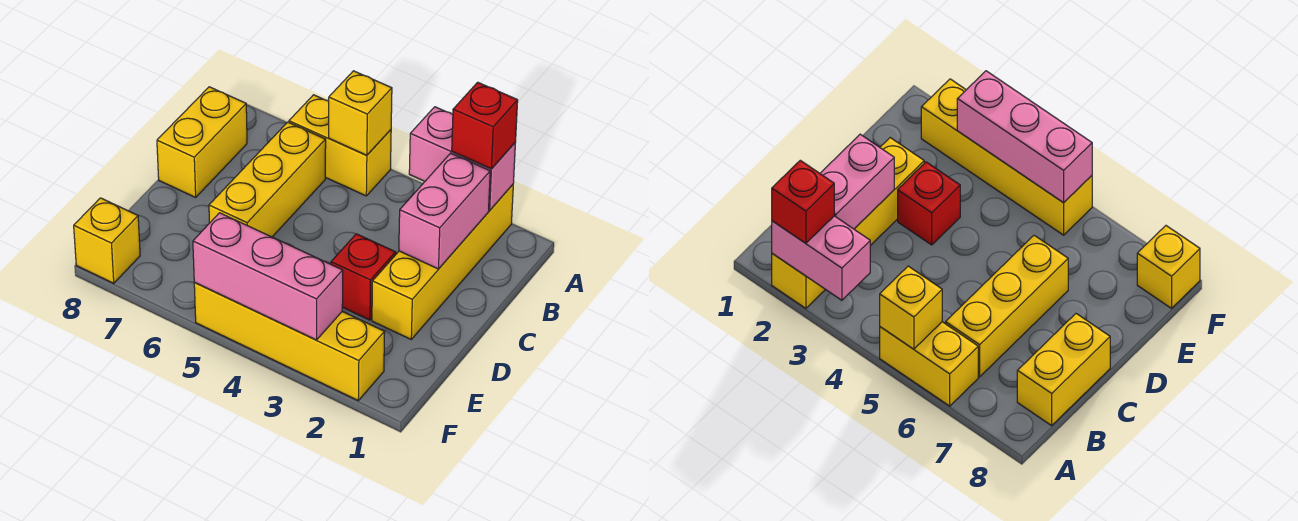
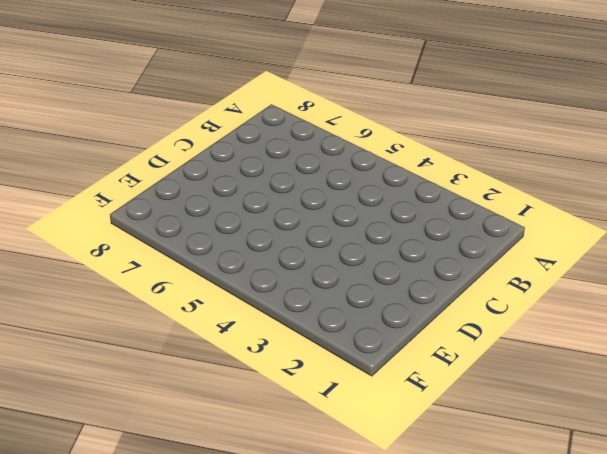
none -> yellow 1x4 brick [372,185,513,339]
none -> yellow 1x2 brick [289,95,391,196]
none -> yellow 1x3 brick [209,122,326,237]

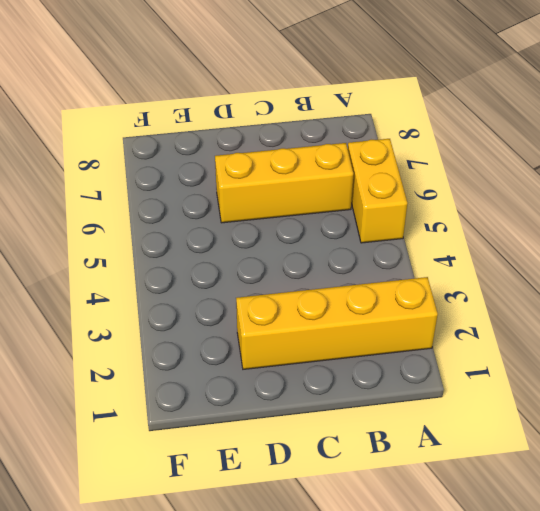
none -> yellow 1x2 brick [157,87,247,197]
none -> red 1x1 brick [331,234,396,320]
none -> yellow 1x4 brick [194,282,385,400]

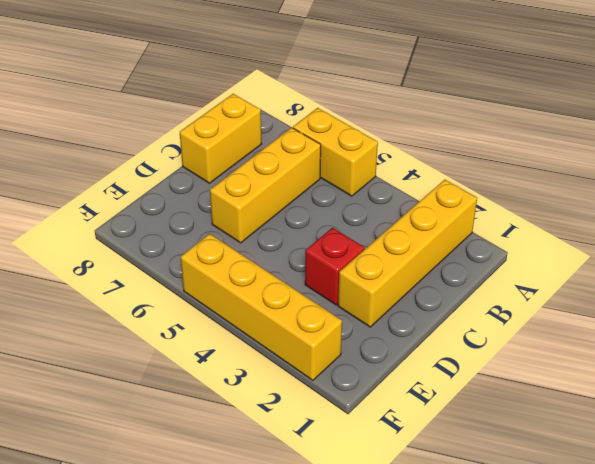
none -> yellow 1x1 brick [74,198,140,283]
none -> pink 1x2 brick [409,107,515,210]
none -> yellow 1x1 brick [329,71,392,155]

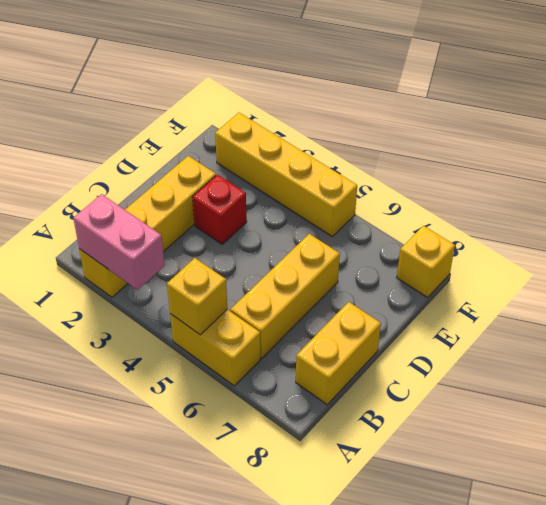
none -> pink 1x2 brick [399,153,490,269]
none -> pink 1x3 brick [193,213,343,340]
none -> red 1x1 brick [452,82,518,169]

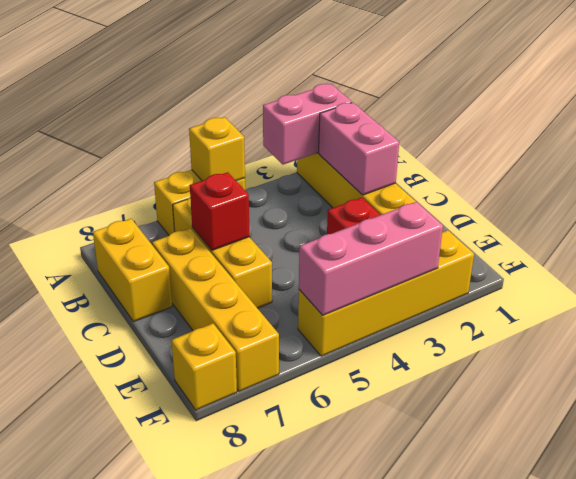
red 1x1 brick [190,172,250,250] -> red 1x1 brick moved to [452,82,518,169]
yellow 1x4 brick [152,229,279,392] -> none

